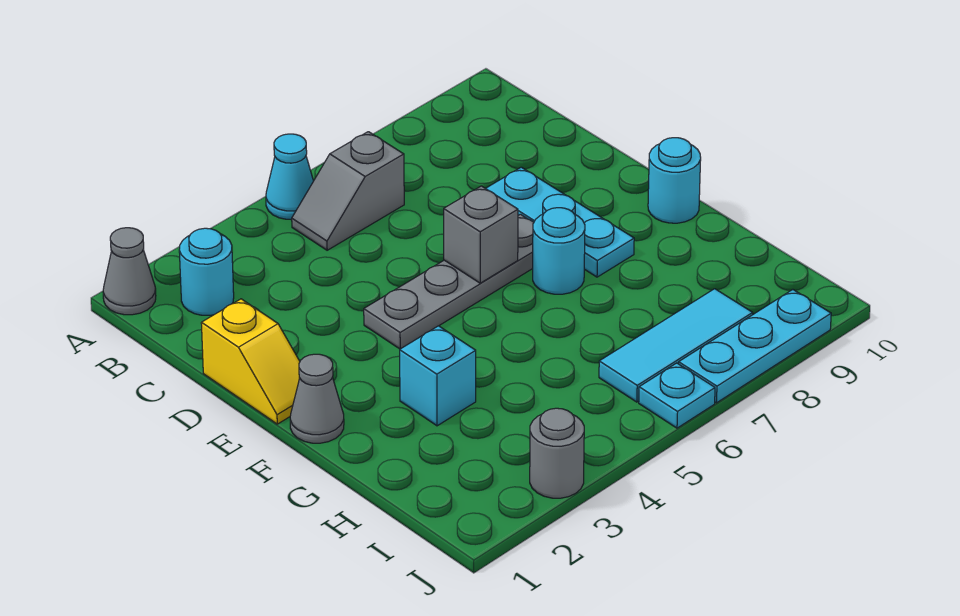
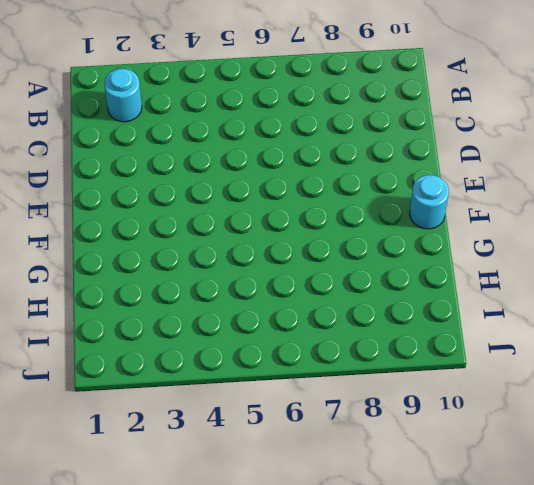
none -> grey 1x1 cone [103,228,156,315]
none -> cyan 1x1 cone [266,134,313,220]
none -> grey 1x2 slope [292,132,404,250]

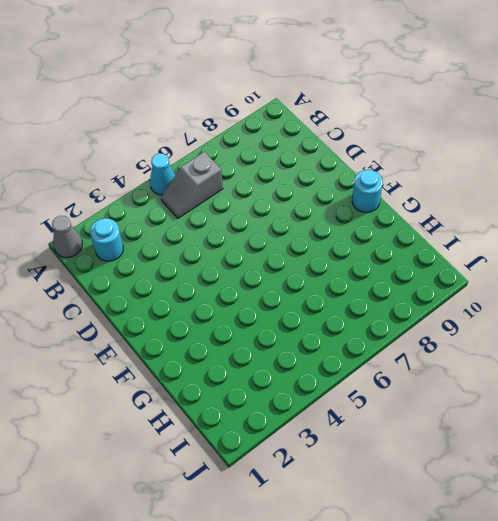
none -> yellow 1x2 slope [201,299,300,424]
none -> cyan 1x3 plate [486,167,634,277]
none -> grey 1x4 plate [364,214,534,349]

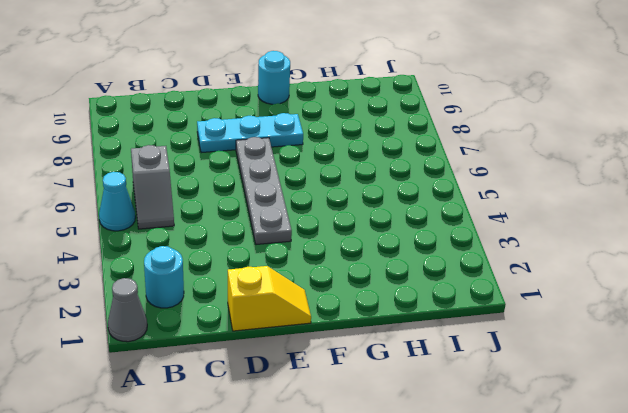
none -> grey 1x1 cone [290,354,344,443]
none -> cyan 1x1 round brick [533,208,585,294]
none -> cyan 1x1 brick [400,326,476,426]

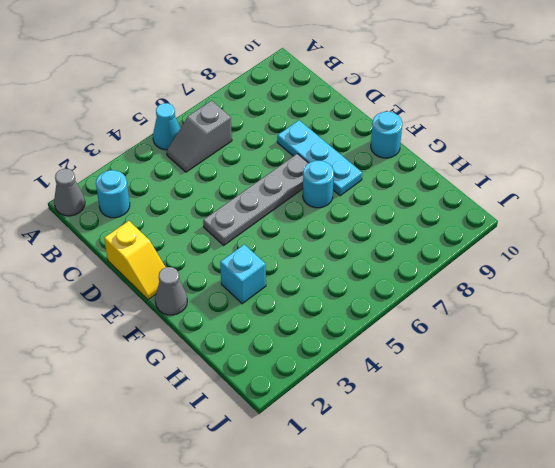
none -> cyan 1x3 tile [599,289,753,402]
none -> grey 1x1 round brick [530,408,584,498]
none -> cyan 1x1 plate [639,363,715,428]

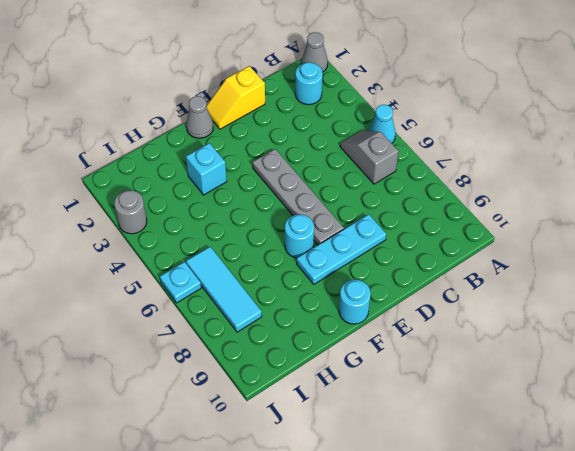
none -> cyan 1x3 plate [679,290,831,403]
none -> grey 1x1 brick [444,186,518,283]

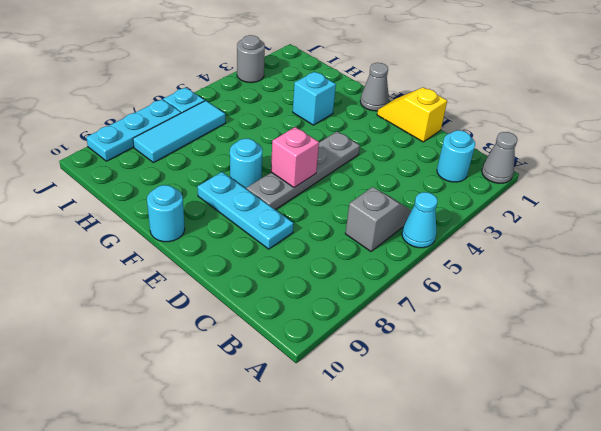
pink 1x1 brick [271,127,319,188] -> grey 1x1 brick [444,186,518,283]

